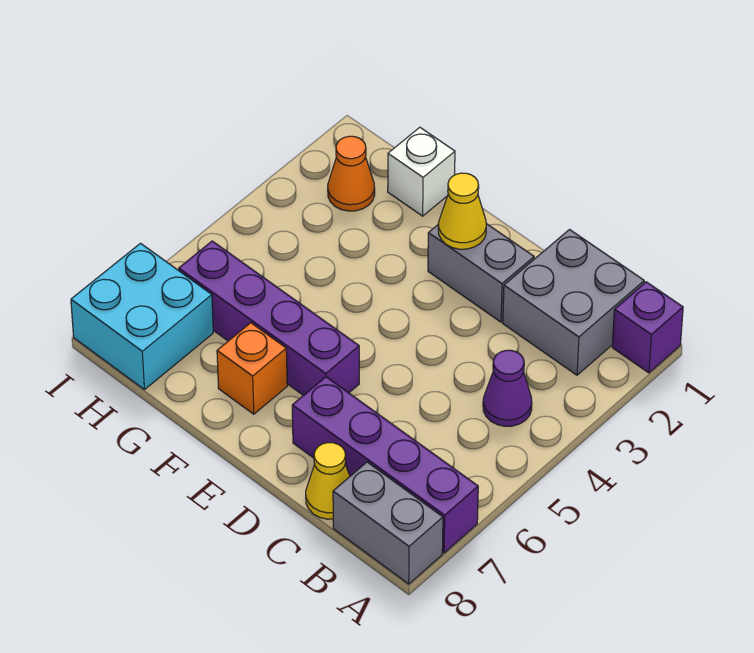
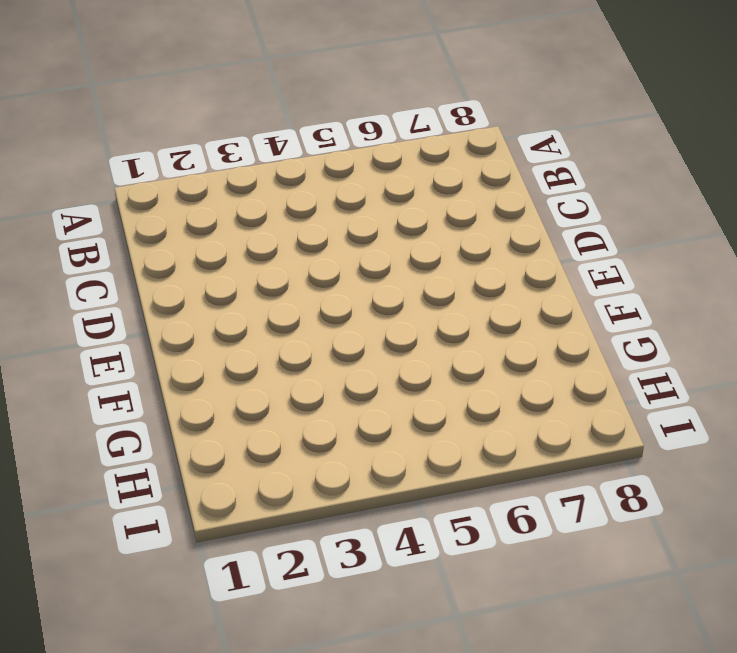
none -> purple 1x1 brick [612,282,683,373]
none -> purple 1x4 brick [292,377,478,553]
none -> grey 1x2 brick [333,462,443,584]

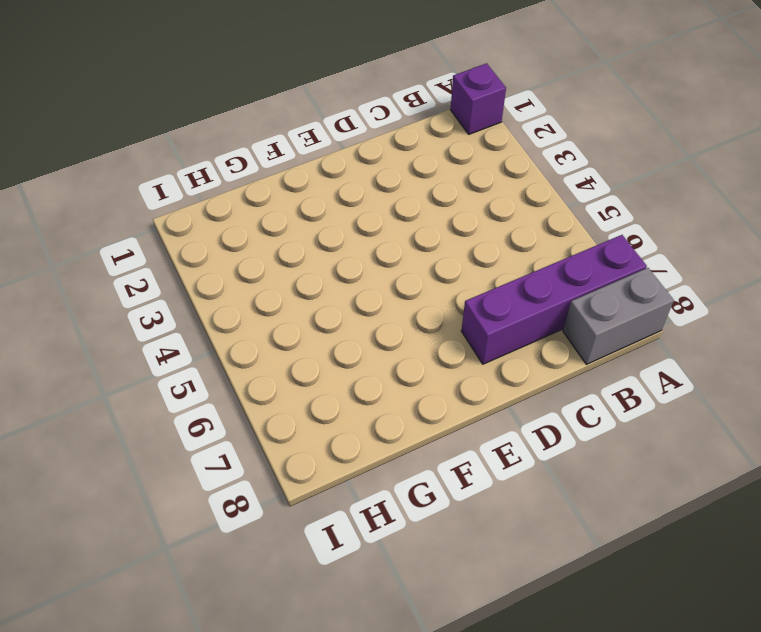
none -> grey 2x2 brick [503,230,644,375]
none -> purple 1x1 cone [483,350,532,426]
none -> yellow 1x1 cone [306,443,350,519]

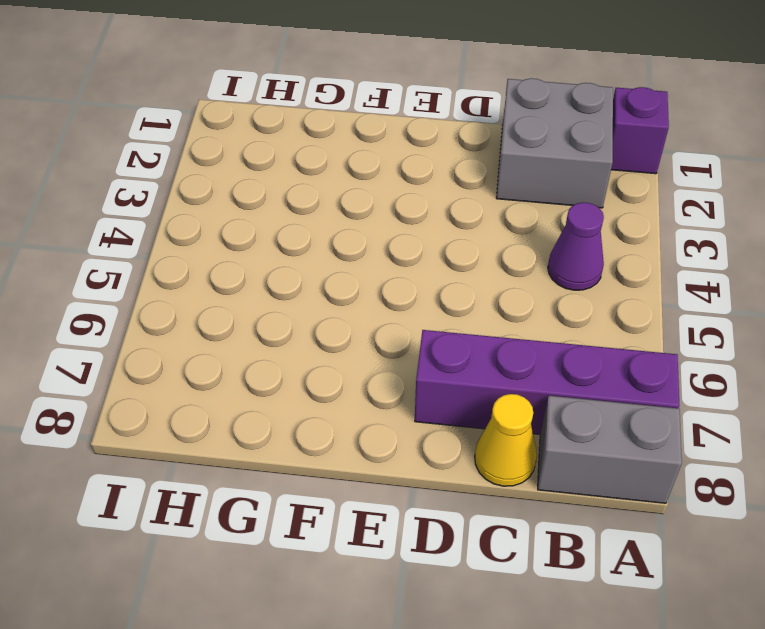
none -> grey 1x2 brick [428,224,534,322]
none -> purple 1x4 brick [179,241,359,395]
none -> orange 1x1 brick [217,323,287,414]

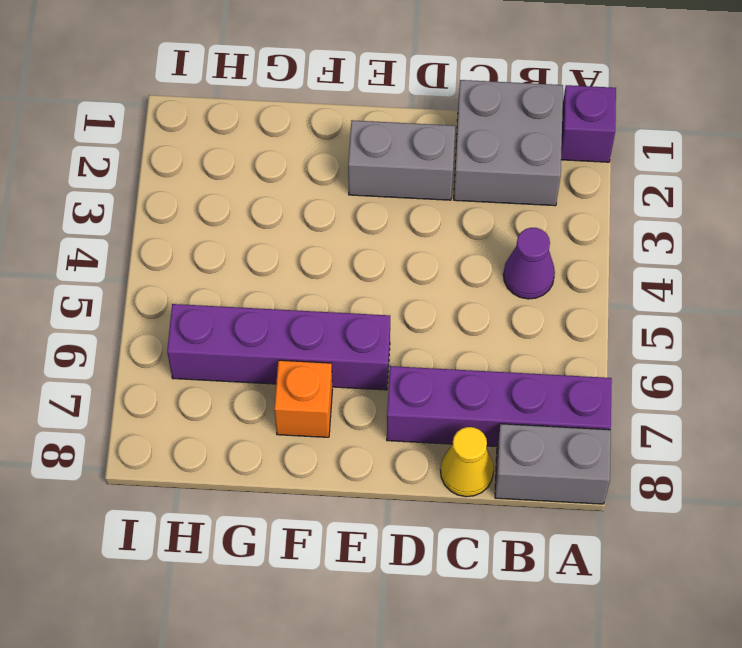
none -> white 1x1 brick [388,127,455,216]
none -> orange 1x1 cone [328,136,375,211]
none -> cyan 2x2 brick [71,243,213,390]

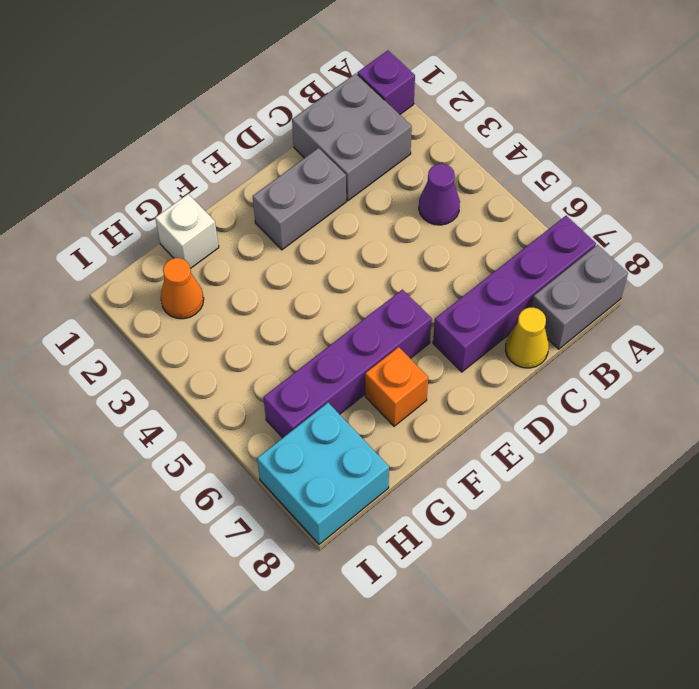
none -> yellow 1x1 cone [438,173,486,249]

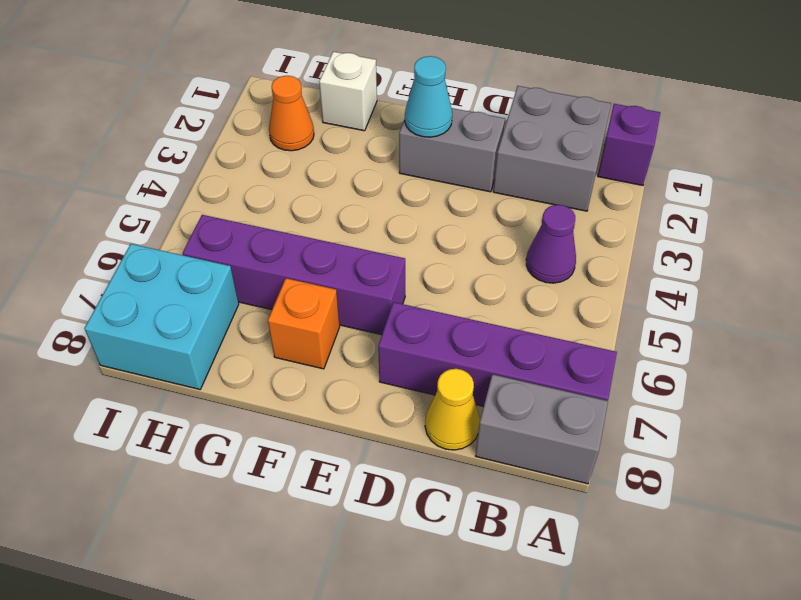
cyan 1x1 cone [405,56,452,137] -> yellow 1x1 cone [438,173,486,249]

